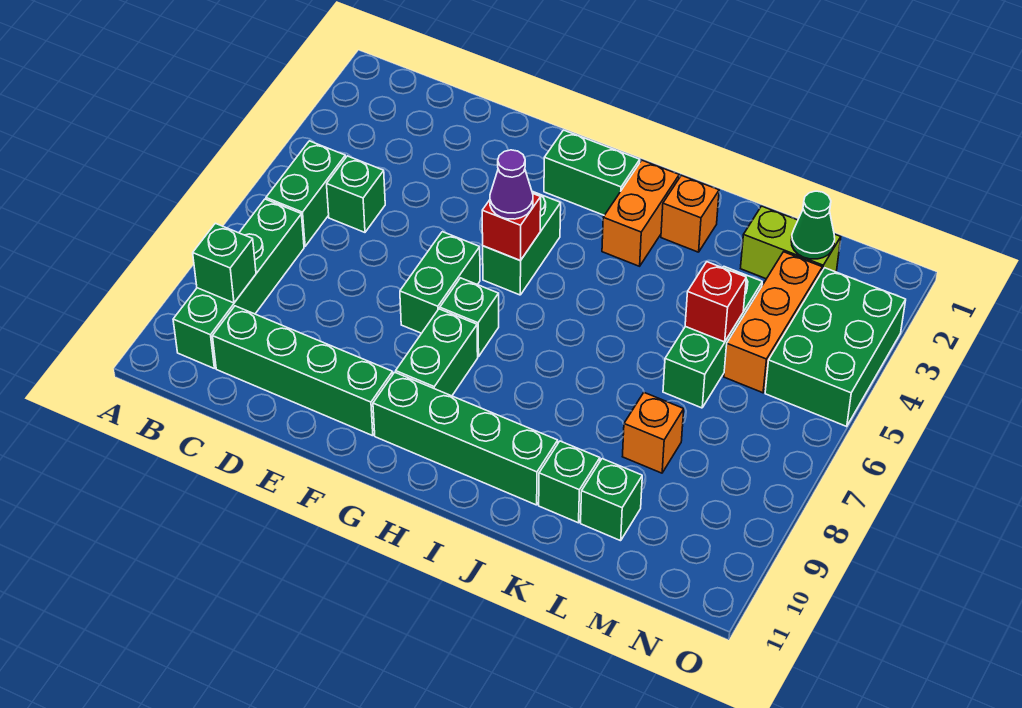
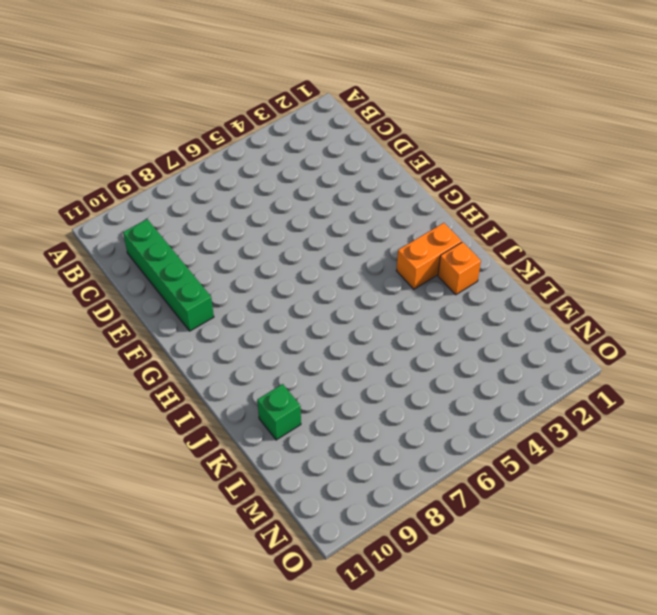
none -> green 1x2 brick [266,141,346,246]
none -> green 1x4 brick [173,199,304,368]
none -> green 1x1 brick [327,156,385,232]

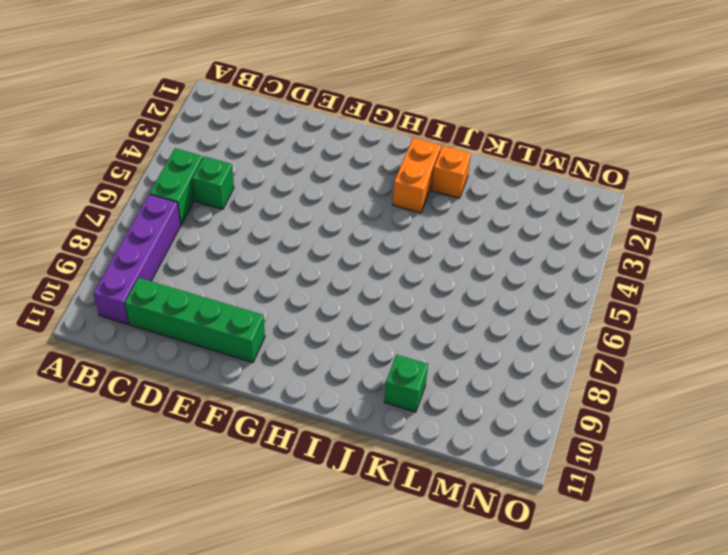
purple 1x4 brick [93,194,181,324] -> green 1x4 brick [173,199,304,368]
none -> green 1x2 brick [400,232,480,333]
none -> green 1x2 brick [544,130,640,215]
none -> green 1x2 brick [483,191,561,295]

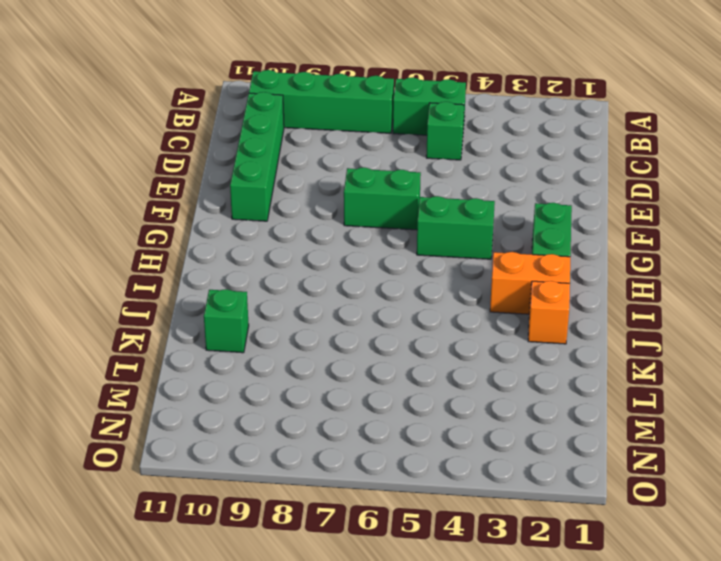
none -> green 1x1 brick [440,278,499,357]
none -> green 1x2 brick [396,309,478,396]
none -> green 1x4 brick [373,372,558,505]

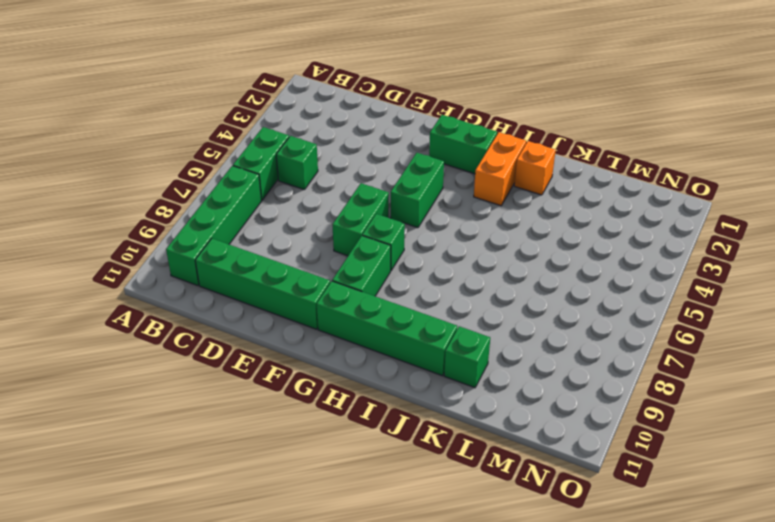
none -> lime 1x2 brick [741,206,841,279]
none -> green 1x3 brick [663,266,762,408]
none -> orange 1x1 brick [622,393,684,473]

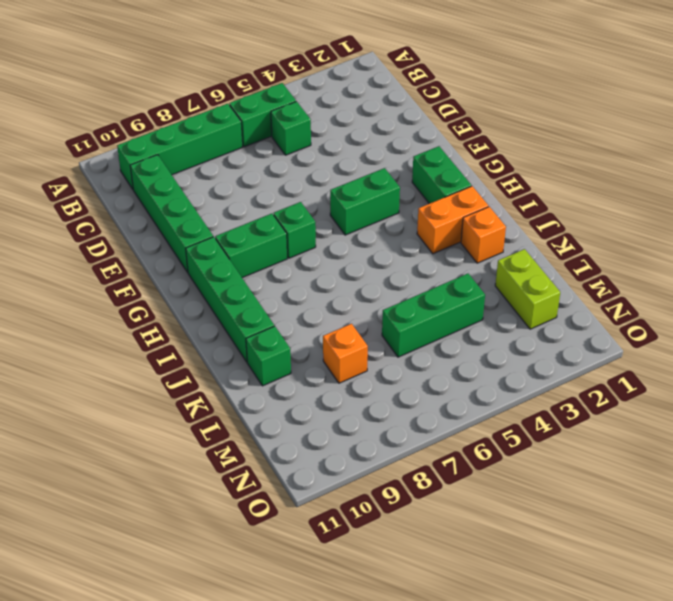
none -> green 1x2 brick [400,232,480,333]
none -> green 1x1 brick [581,459,642,541]
none -> orange 1x3 brick [724,252,822,393]

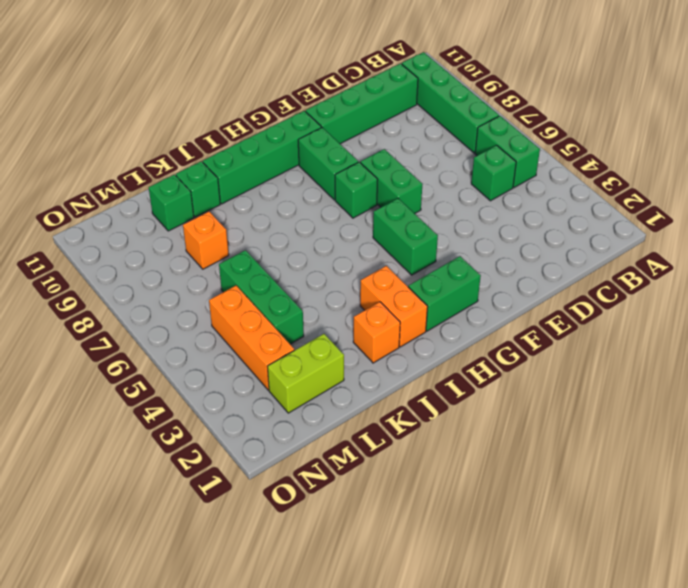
none -> green 2x3 brick [765,268,906,427]
none -> green 1x1 brick [193,223,256,303]
none -> red 1x1 brick [482,194,541,261]

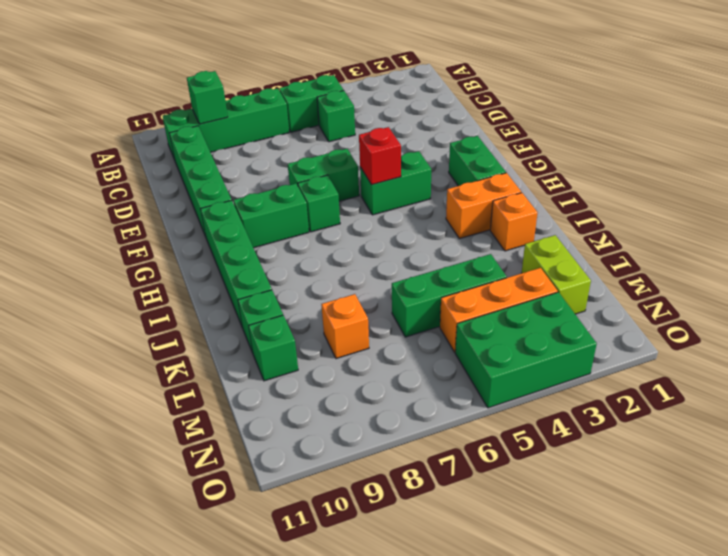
none -> red 1x1 brick [685,262,746,342]
none -> green 1x1 cone [791,191,835,259]
none -> purple 1x1 cone [490,150,533,219]

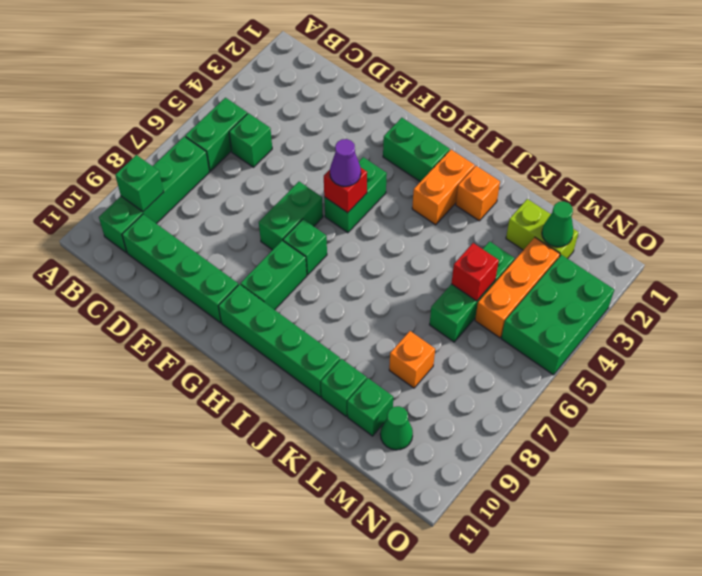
green 1x1 cone [380,406,413,450] -> none

